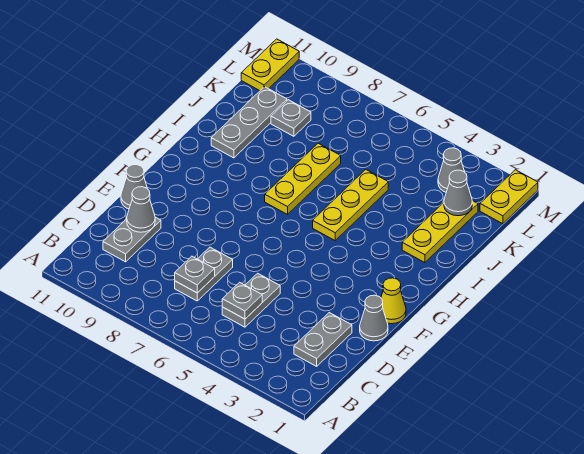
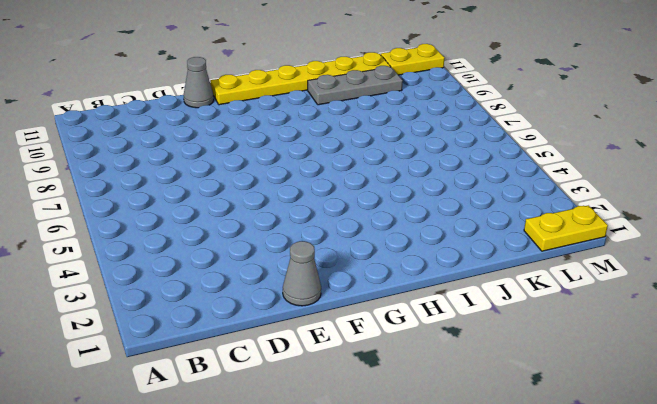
yellow 1x6 plate [210,52,391,105] -> none
none -> grey 1x2 plate [294,313,352,366]
none -> grey 1x2 plate [222,273,280,327]
none -> grey 1x2 plate [175,247,233,301]

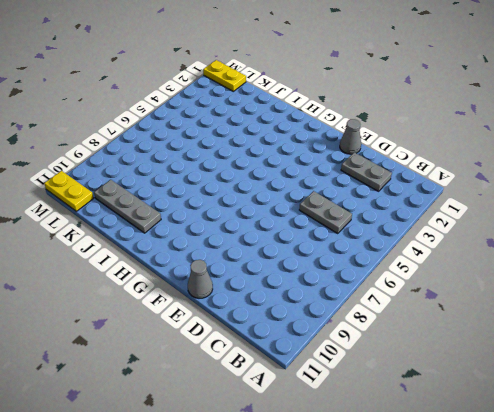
none -> grey 1x2 plate [175,247,233,301]
none -> grey 1x2 plate [103,217,161,262]
none -> yellow 1x1 cone [381,278,406,324]

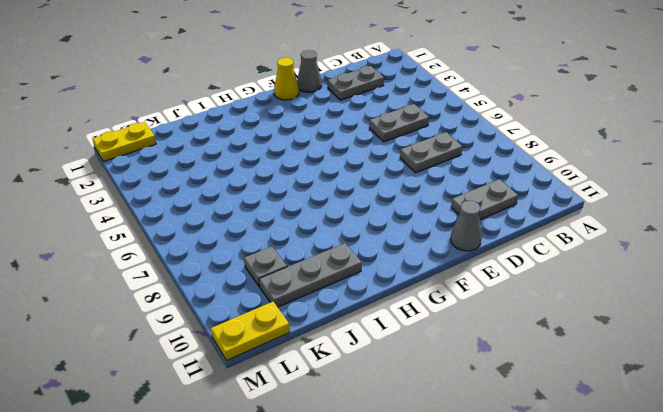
none -> yellow 1x3 plate [313,170,388,240]
none -> yellow 1x3 plate [265,143,341,214]
none -> yellow 1x3 plate [402,201,478,263]

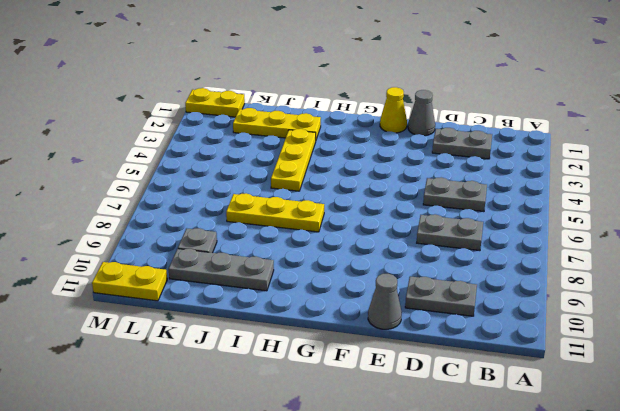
yellow 1x3 plate [271,129,316,191] -> yellow 1x3 plate turned to [313,170,388,240]
none -> grey 1x1 cone [438,148,465,192]
none -> grey 1x1 plate [222,282,262,319]
none -> grey 1x1 plate [175,256,215,293]

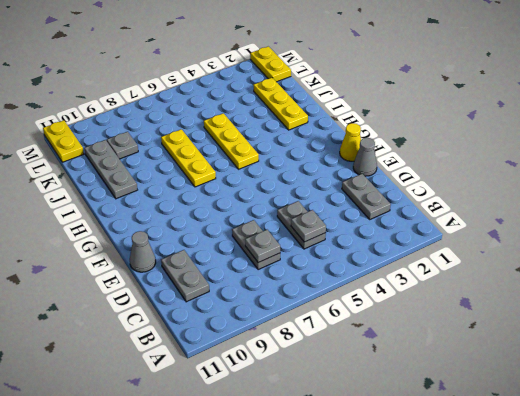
none -> grey 1x1 cone [438,148,465,192]
none -> grey 1x1 cone [127,187,155,232]
none -> grey 1x1 cone [444,170,472,216]

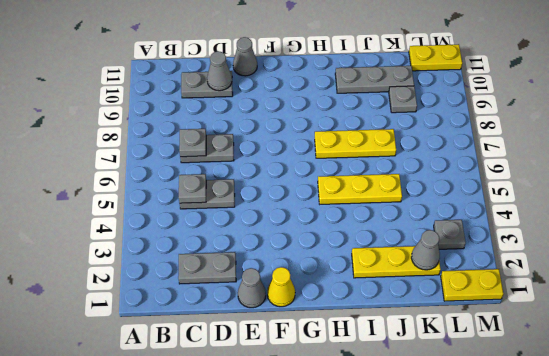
grey 1x1 plate [434,220,466,249] -> grey 1x1 cone [438,148,465,192]

